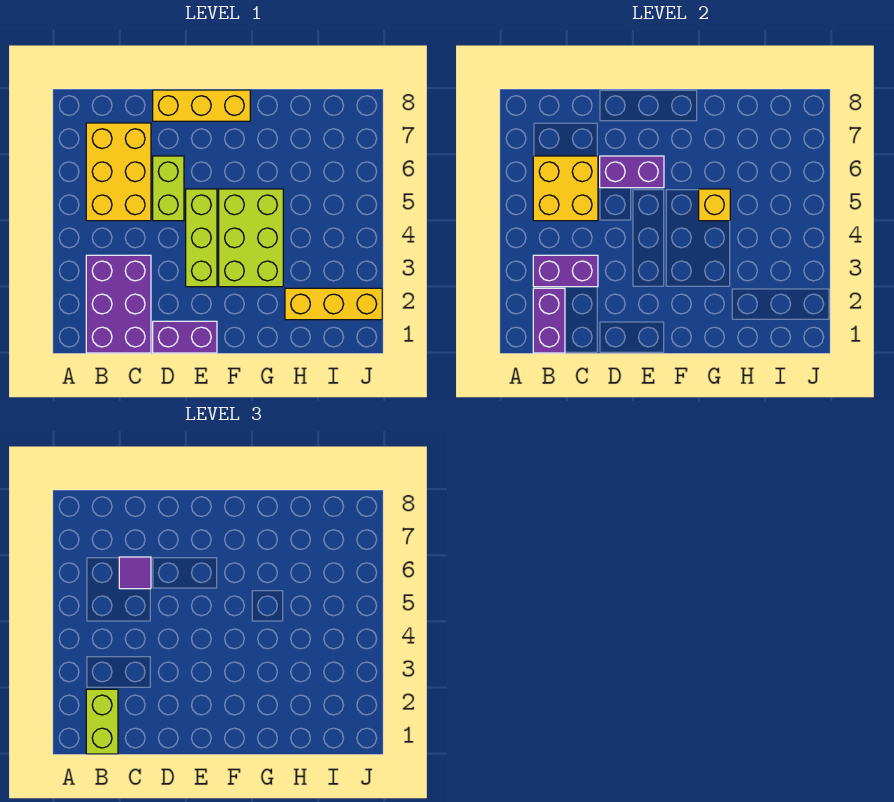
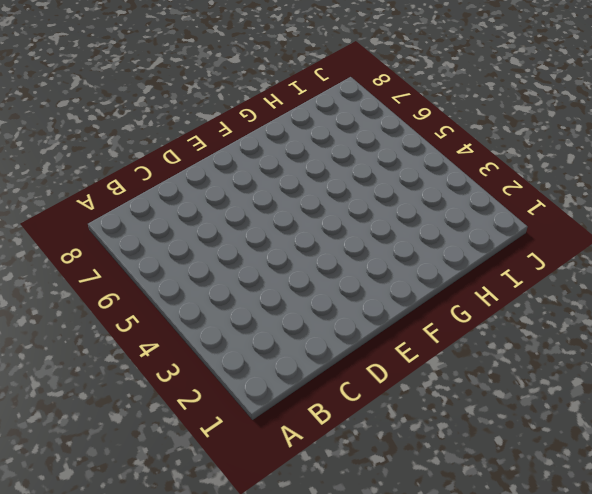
none -> purple 2x3 brick [86,255,151,353]
none -> yellow 2x3 brick [86,123,151,221]
none -> purple 1x2 brick [153,321,217,353]

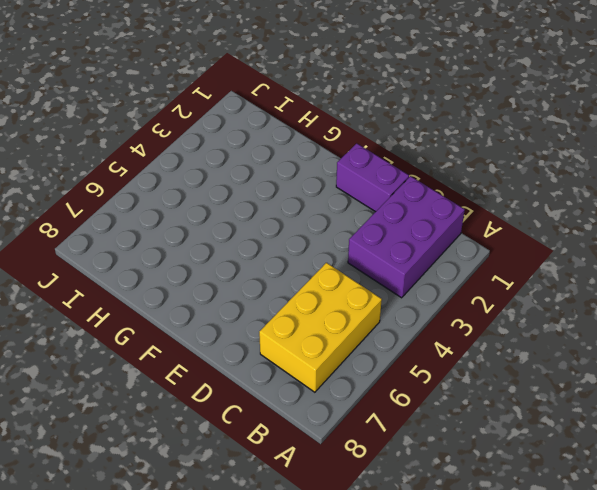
none -> lime 1x2 brick [153,156,184,221]
none -> yellow 1x3 brick [153,90,250,121]
none -> lime 1x3 brick [186,189,217,287]

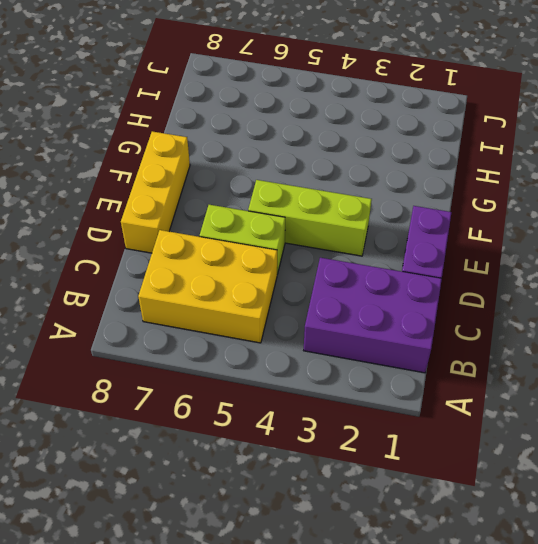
none -> lime 2x3 brick [219,189,283,287]
none -> yellow 1x3 brick [285,288,382,320]
none -> purple 1x2 brick [533,288,565,353]

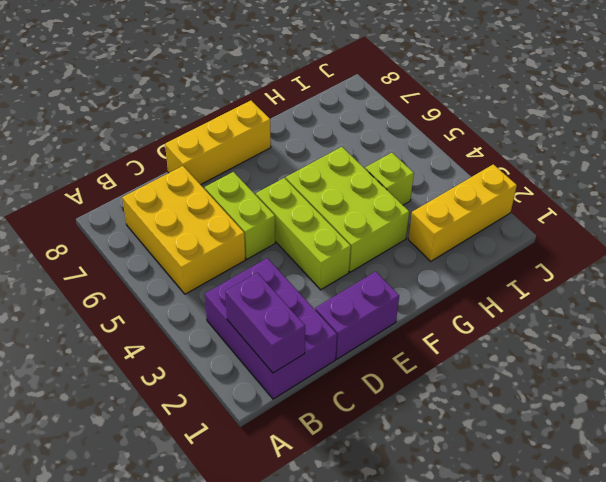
lime 1x1 brick [365,153,414,205] -> none
none -> purple 1x2 brick [533,255,598,287]
none -> yellow 2x2 brick [533,156,598,221]
none -> purple 1x2 brick [600,156,664,188]

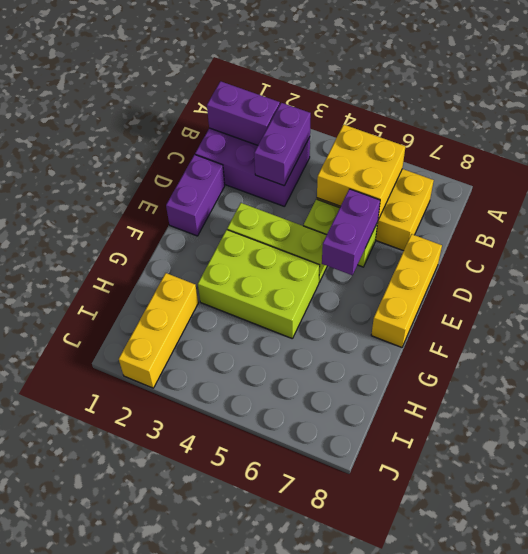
none -> yellow 1x1 brick [699,189,730,221]
none -> lime 1x2 brick [86,689,118,754]
none -> purple 1x1 tile [119,557,151,589]

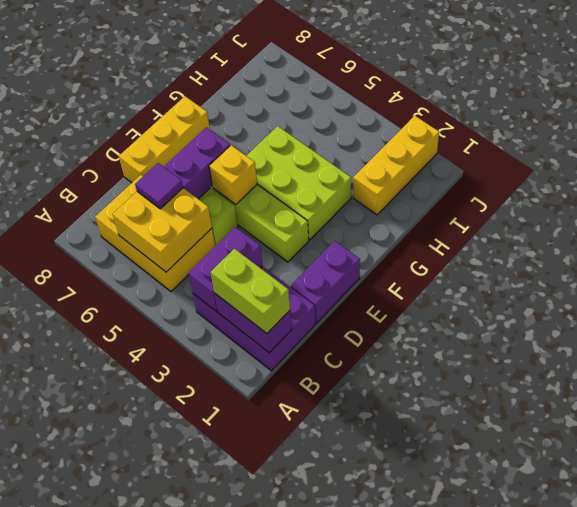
yellow 1x1 brick [209,145,257,205] -> yellow 1x1 brick moved to [699,189,730,221]

